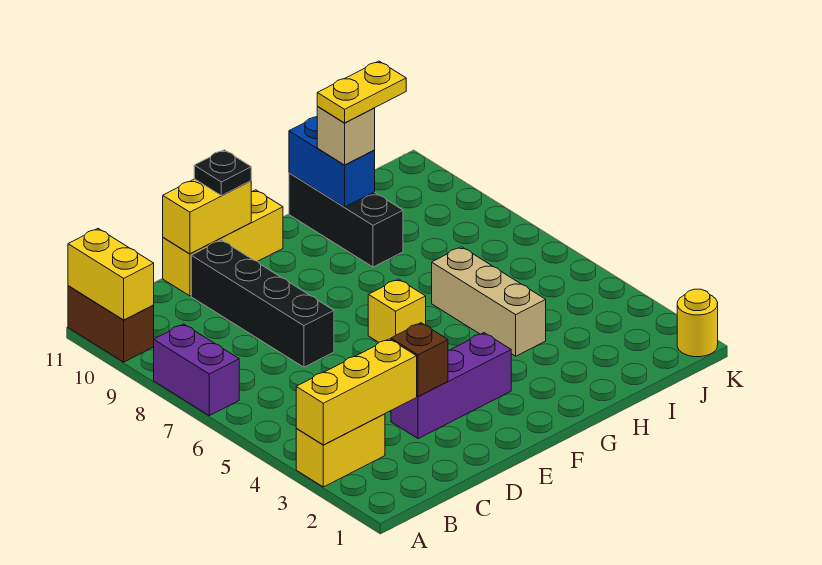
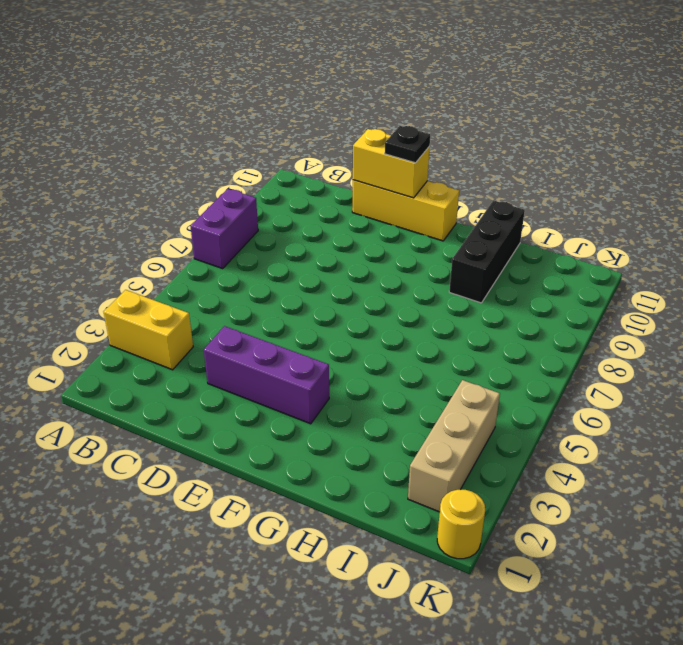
tan 1x3 brick [408,380,500,512] -> tan 1x3 brick moved to [432,247,546,356]
none -> brown 1x2 brick [68,286,154,362]
none -> black 1x4 brick [191,240,334,367]
none -> yellow 1x1 brick [368,279,426,342]

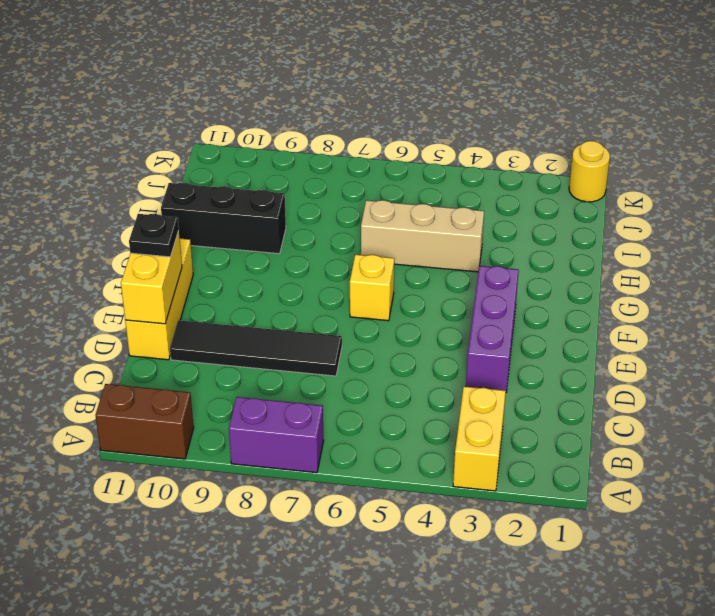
black 1x4 tile [170,320,342,376] -> black 1x4 brick [191,240,334,367]
none -> yellow 1x3 brick [296,339,417,445]
none -> yellow 1x2 brick [68,229,154,320]
none -> brown 1x1 brick [391,323,448,396]

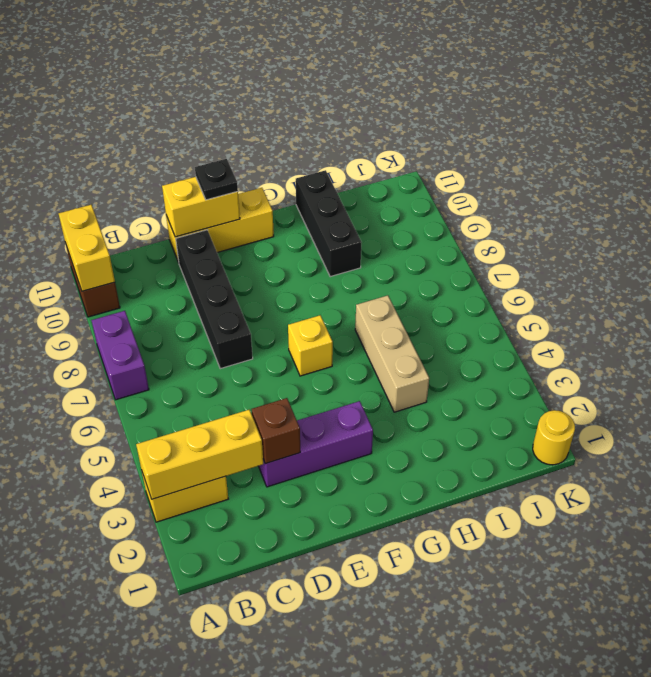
none -> blue 1x2 brick [289,117,375,207]
none -> tan 1x1 brick [317,107,375,165]
none -> yellow 1x2 plate [317,61,406,123]

